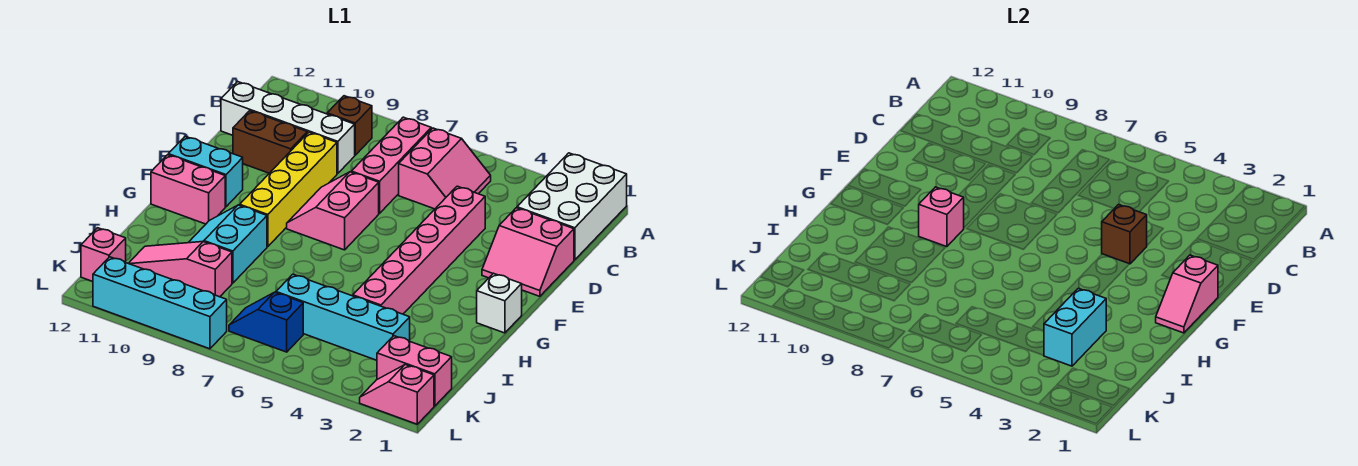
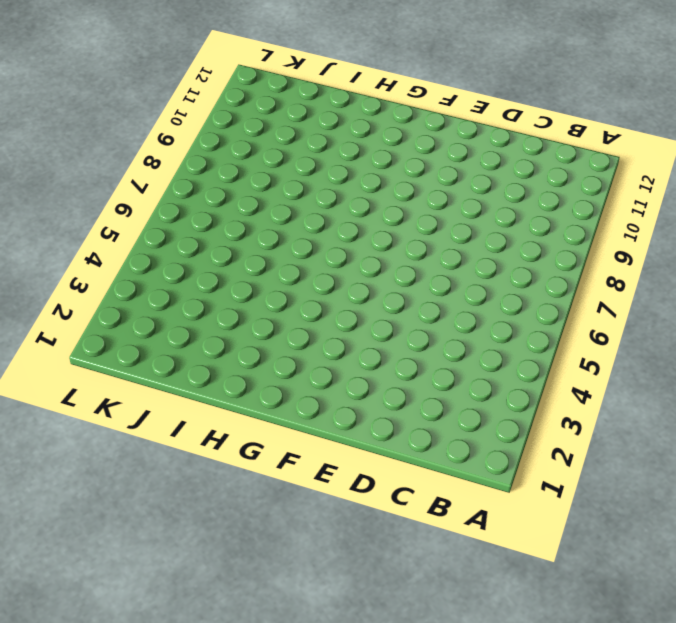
none -> white 2x3 brick [517,153,627,260]
none -> pink 2x2 slope [399,128,491,209]
none -> pink 1x3 brick [351,117,431,213]

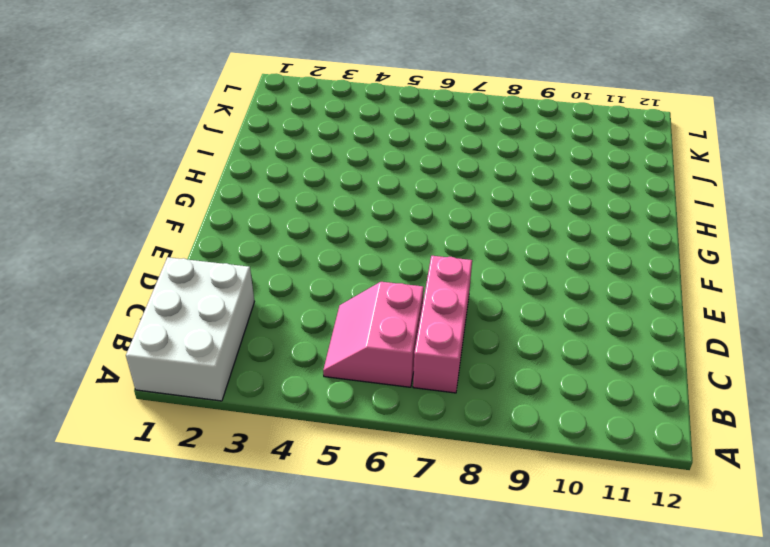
none -> brown 1x1 brick [327,96,372,155]
none -> white 1x4 brick [221,82,355,174]
none -> pink 2x2 slope [482,208,574,296]

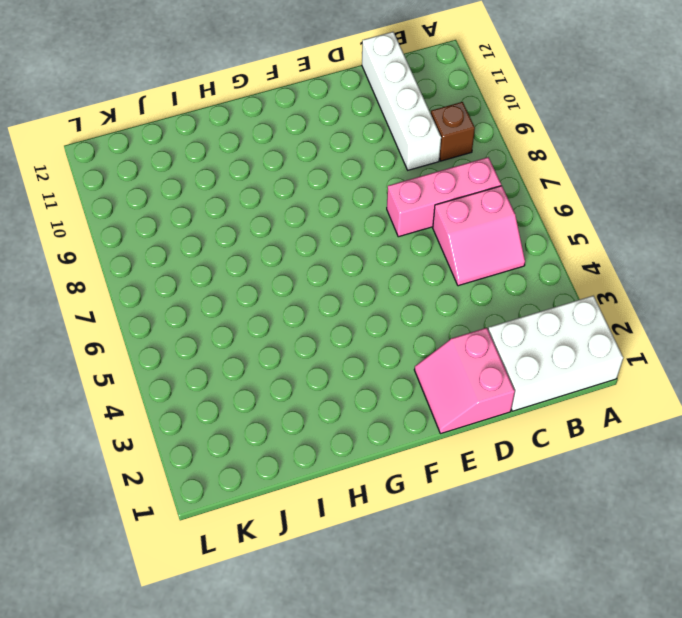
none -> pink 1x6 brick [353,186,485,314]
none -> yellow 1x4 brick [240,132,337,247]
none -> brown 1x2 brick [233,111,307,173]

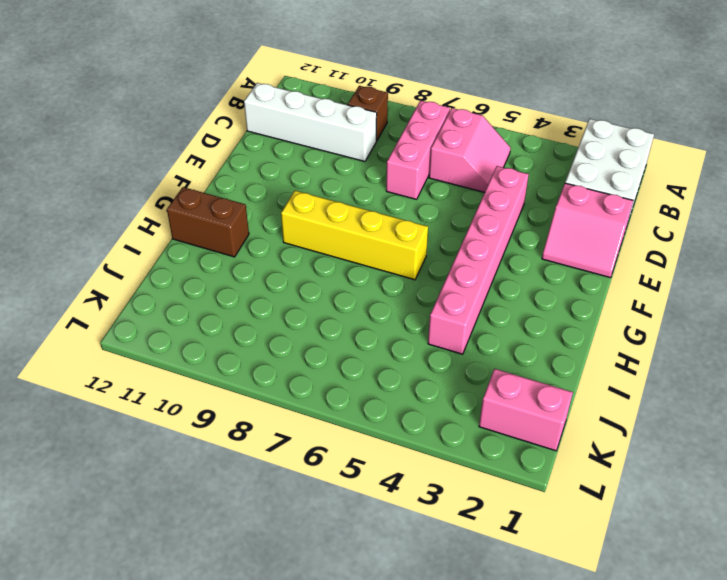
yellow 1x4 brick [281,191,428,280] -> yellow 1x4 brick turned to [240,132,337,247]
brown 1x2 brick [167,187,249,257] -> brown 1x2 brick moved to [233,111,307,173]
none -> pink 2x2 slope [287,172,379,250]
none -> cyan 1x2 brick [168,136,243,207]
none -> white 1x1 brick [477,273,522,333]

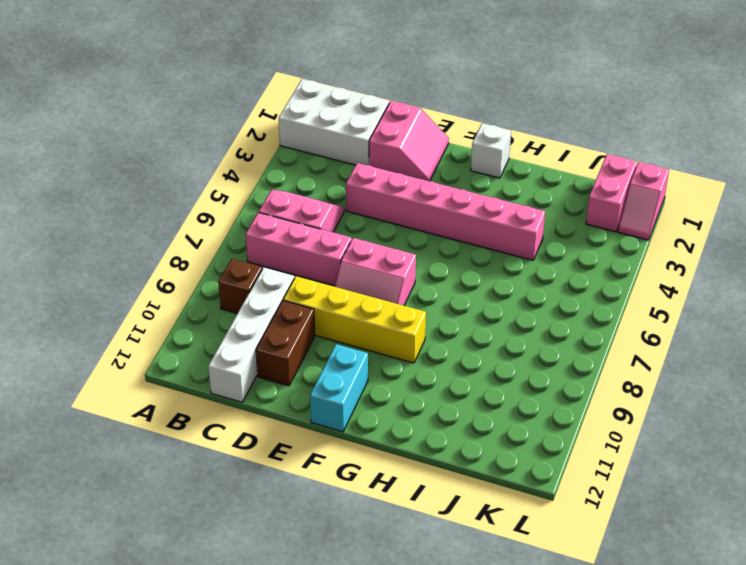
none -> pink 1x2 brick [151,155,225,224]
none -> cyan 2x2 slope [188,205,267,283]
none -> cyan 1x4 brick [276,274,410,360]

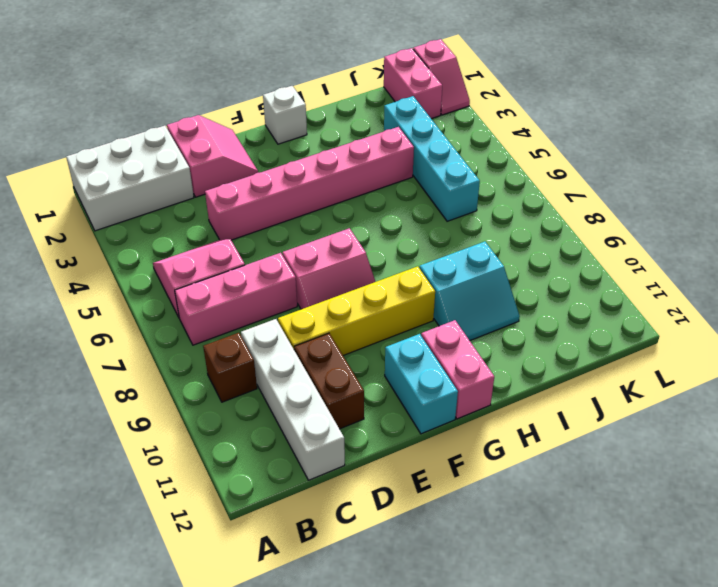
none -> pink 1x3 slope [129,242,232,297]
none -> blue 1x2 slope [229,292,303,352]
none -> pink 1x1 brick [81,228,126,281]

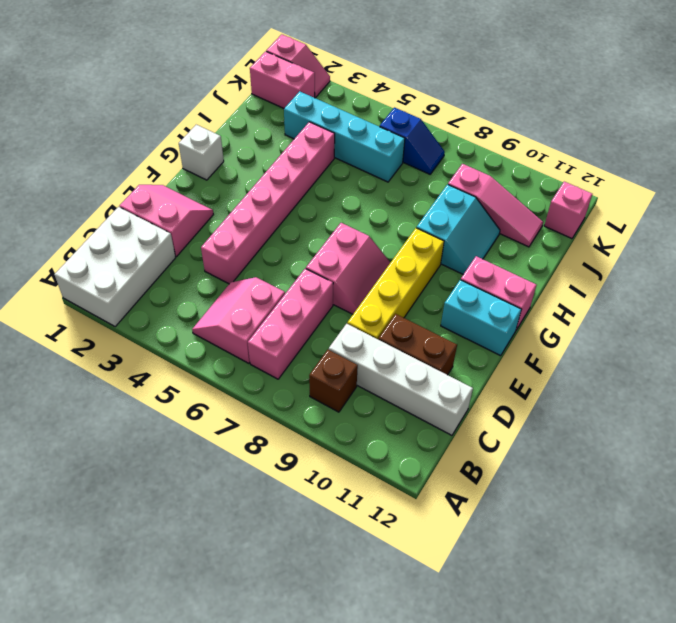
none -> cyan 1x4 brick [93,257,227,349]
none -> brown 1x1 brick [1102,205,1147,264]
none -> pink 1x2 slope [1156,255,1218,333]

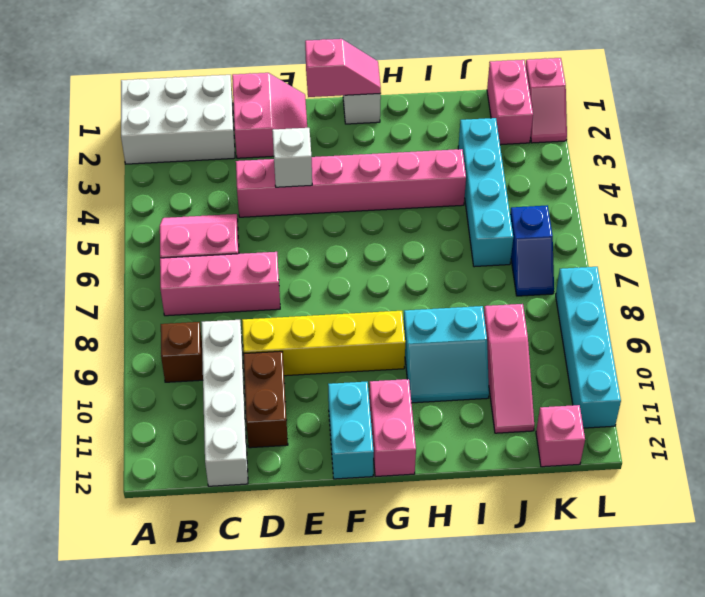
white 1x1 brick [272,128,312,187] -> brown 1x1 brick [1102,205,1147,264]
none -> pink 2x2 slope [287,172,379,250]
none -> pink 1x1 brick [919,187,964,247]
none -> cyan 1x2 brick [1044,288,1106,366]

